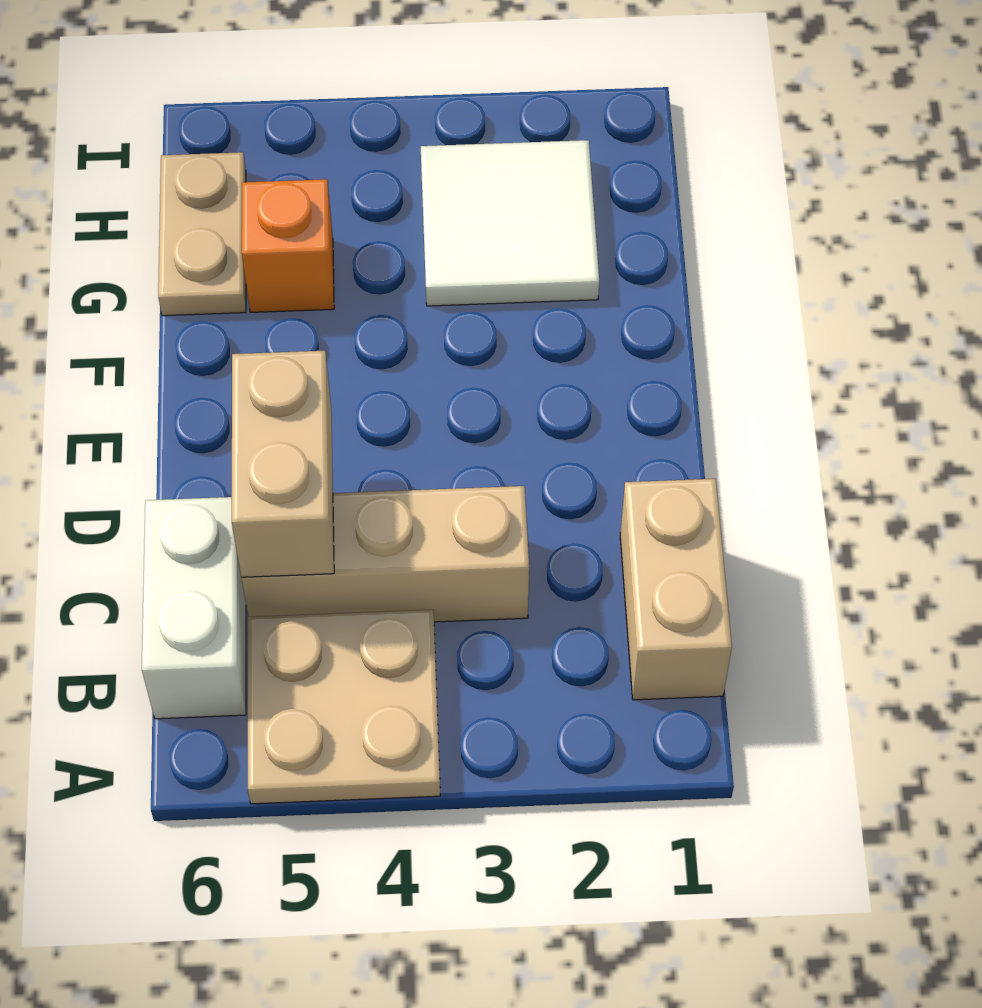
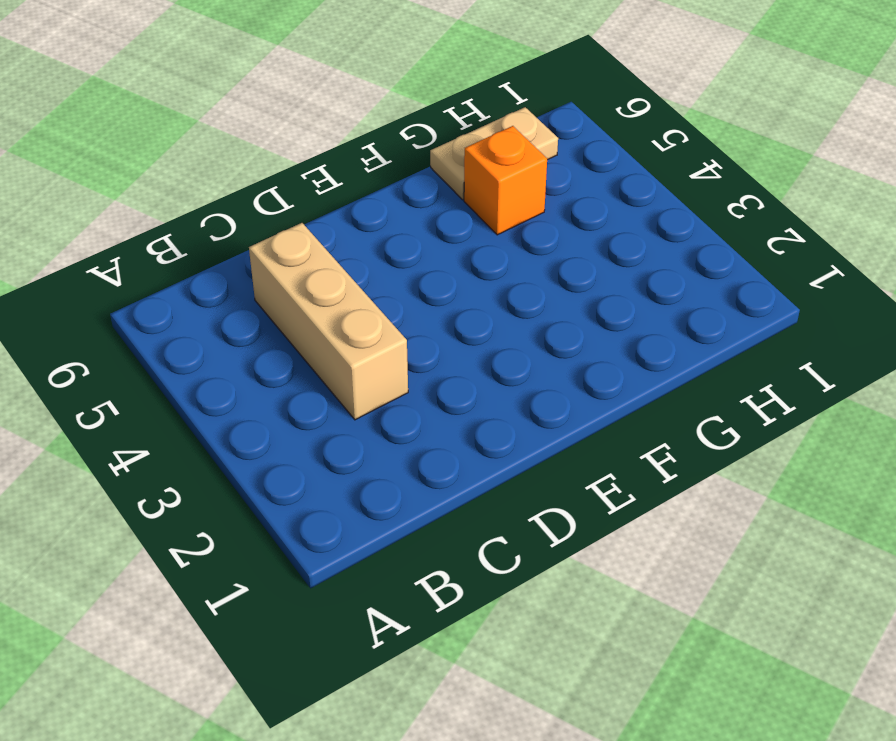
none -> tan 2x2 plate [248,610,440,804]
none -> tan 1x2 brick [620,479,732,700]

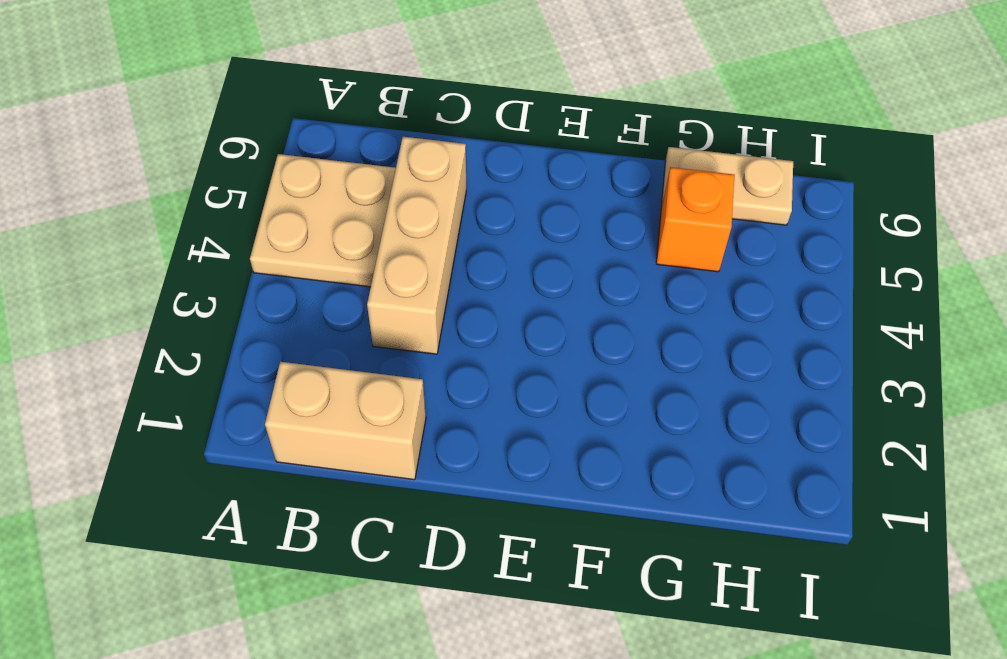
none -> white 1x2 brick [142,497,246,719]
none -> white 2x2 tile [421,140,599,306]

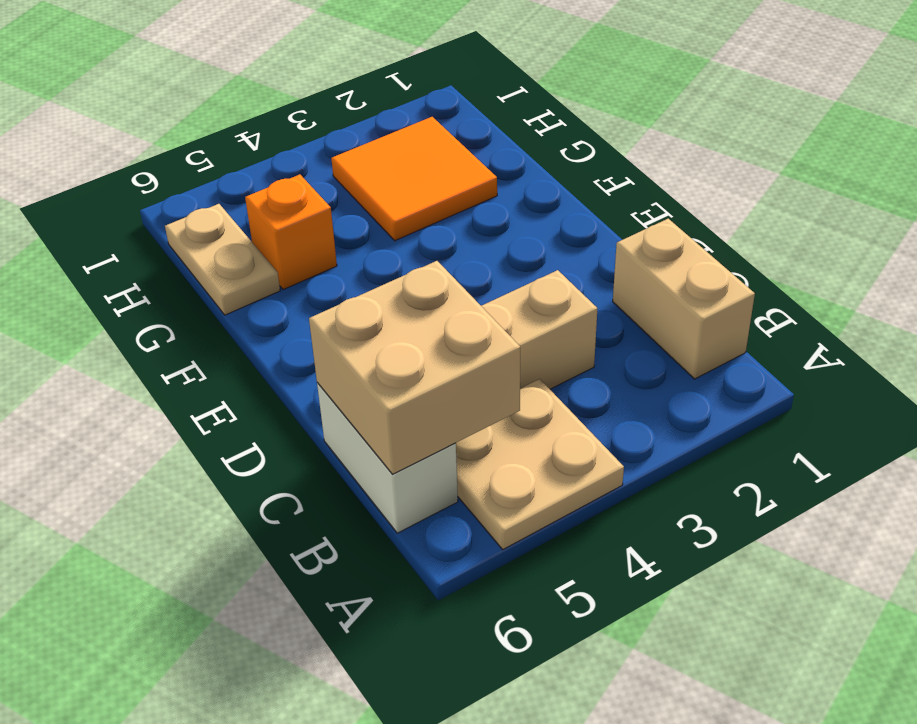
tan 2x2 brick [309,261,520,474] -> tan 1x2 brick [232,351,334,577]
orange 2x2 tile [331,117,497,241] -> white 2x2 tile [421,140,599,306]

